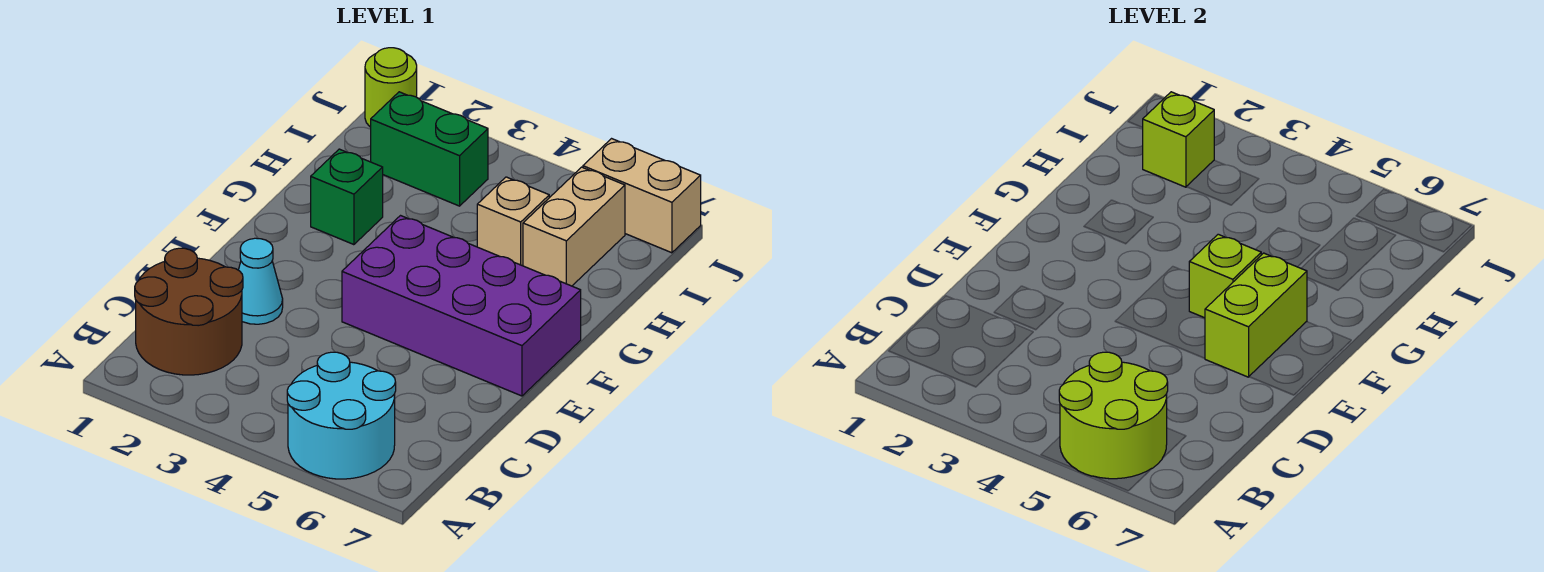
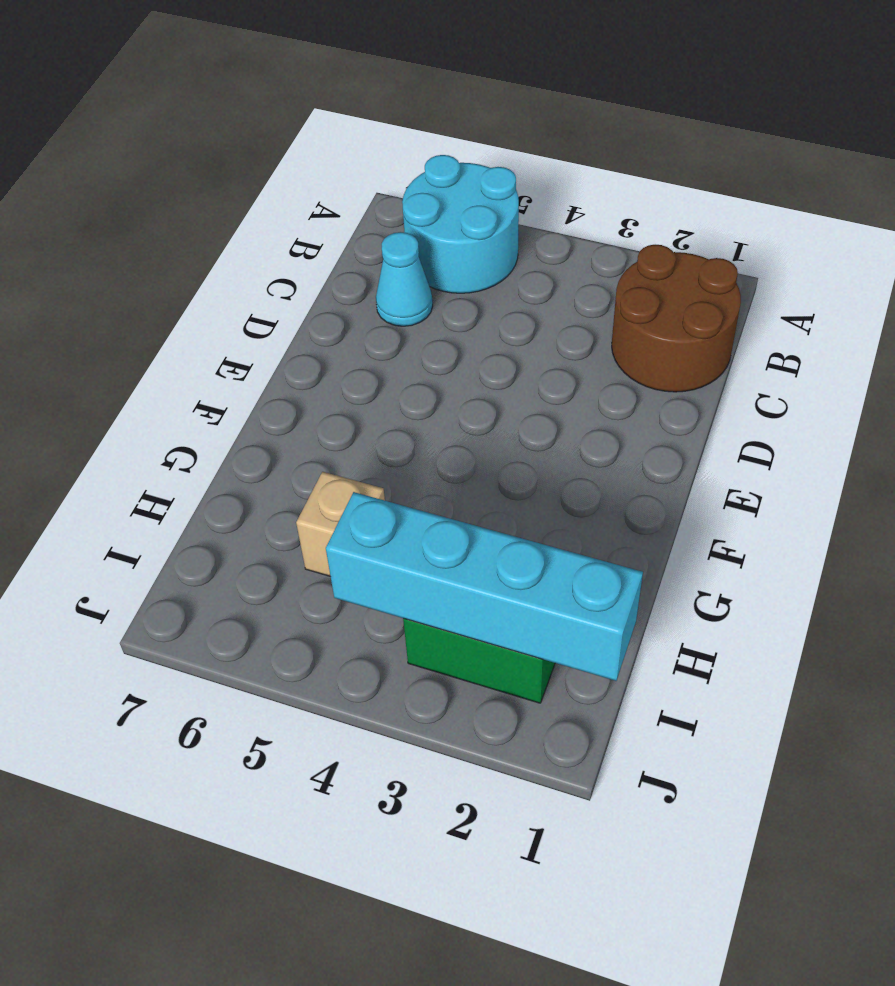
cyan 1x1 cone [376,232,433,326] -> cyan 1x1 cone moved to [239,238,283,324]
cyan 1x4 brick [326,492,643,681] -> lime 1x1 brick [1142,92,1214,187]
none -> purple 2x4 brick [342,216,581,396]
none -> green 1x1 brick [311,149,383,245]
none -> tan 1x2 brick [523,167,625,286]

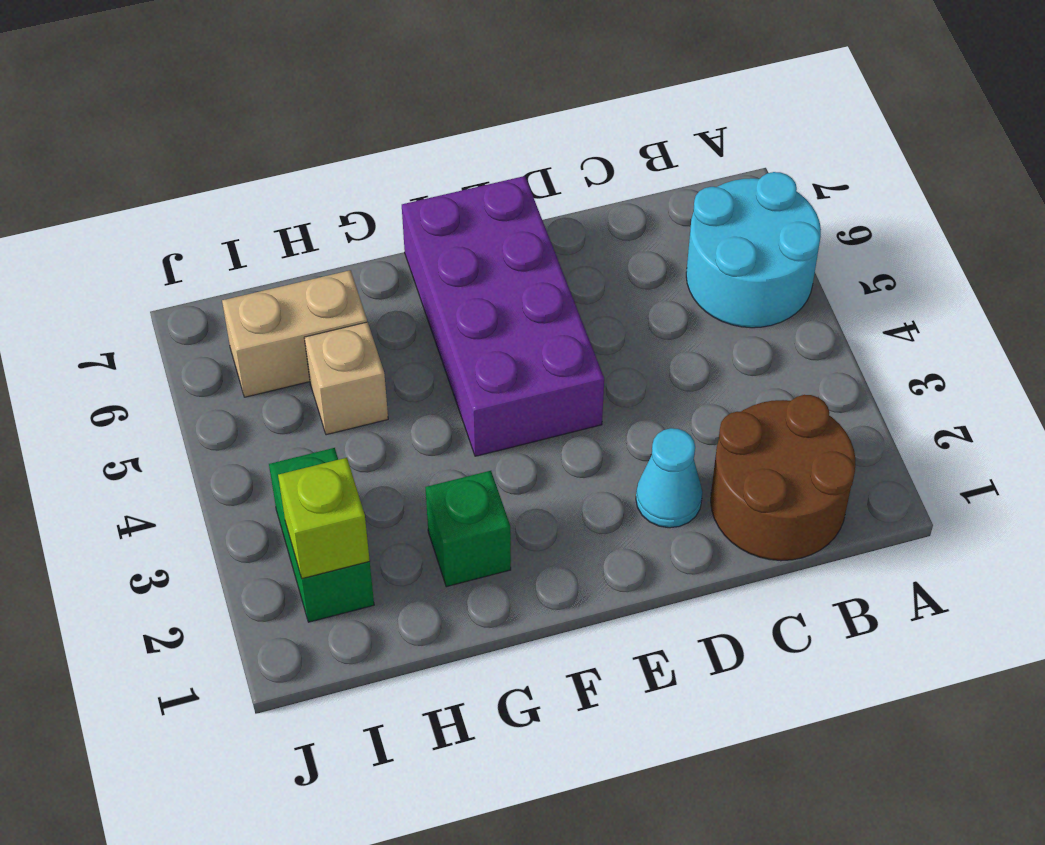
none -> lime 1x1 round brick [365,48,417,127]
none -> tan 1x2 brick [583,139,701,253]
none -> lime 2x2 round brick [1059,352,1168,479]

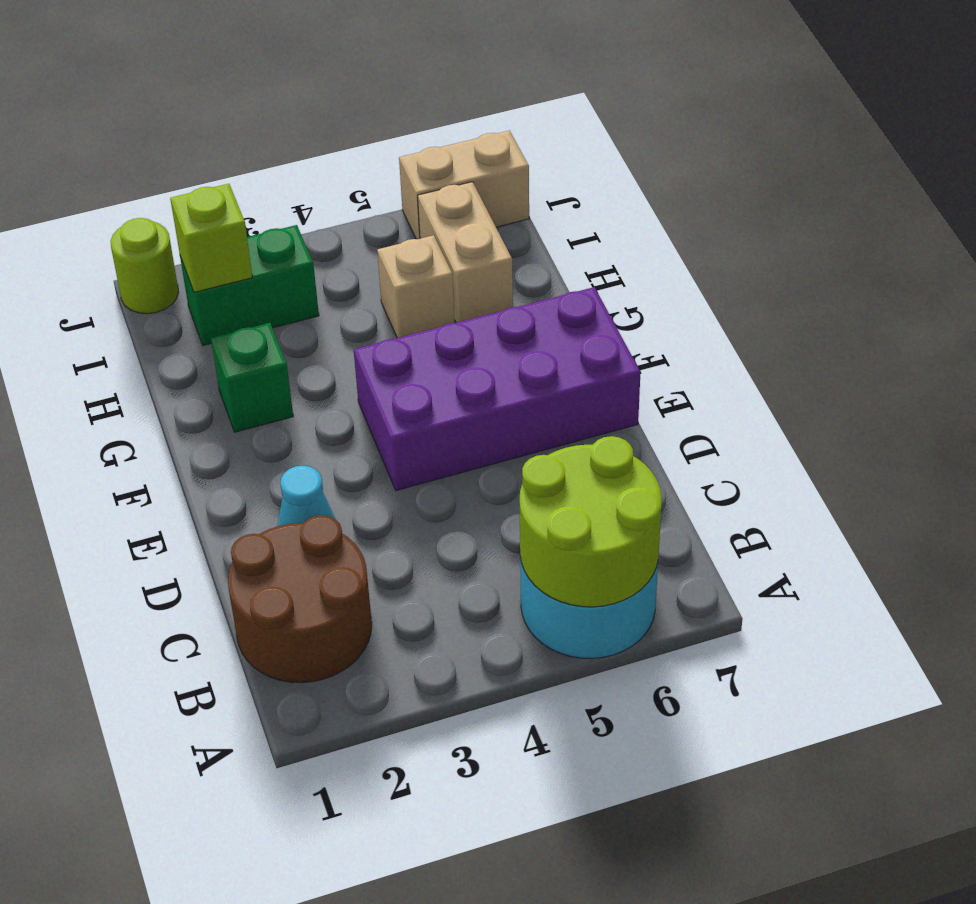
none -> lime 1x2 brick [1205,253,1307,377]
none -> lime 1x1 brick [1189,234,1261,318]

